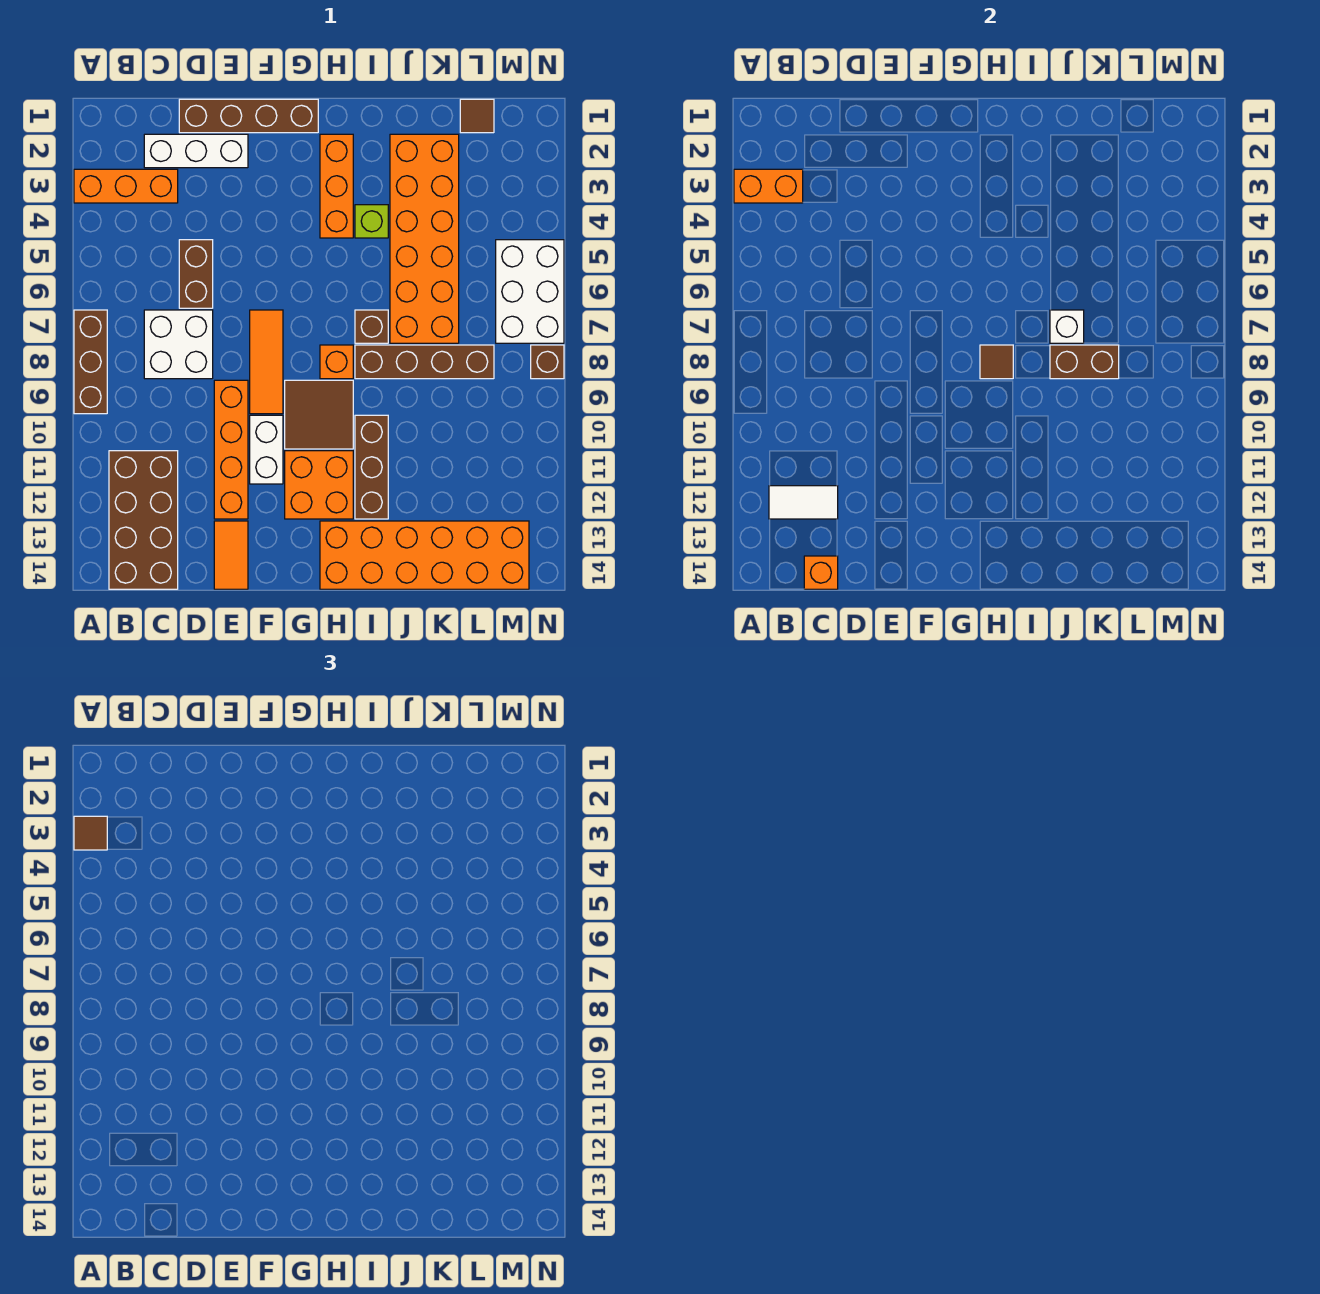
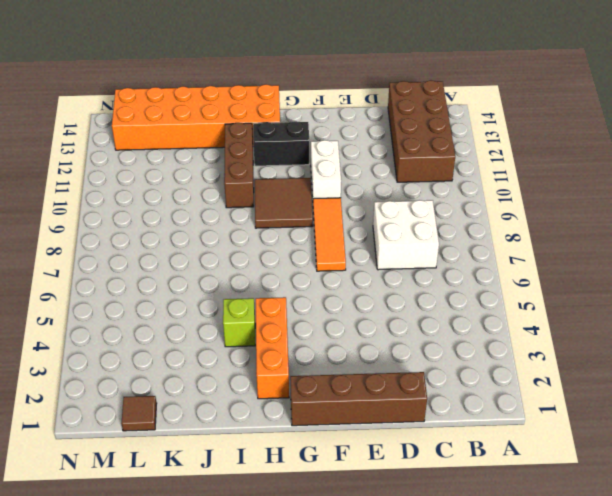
black 1x2 brick [253,121,309,166] -> orange 2x2 brick [285,451,353,519]
none -> orange 1x3 brick [74,169,178,203]
none -> brown 1x3 brick [74,310,107,414]
none -> white 1x3 brick [144,134,248,168]
none -> brown 1x2 brick [179,240,213,308]

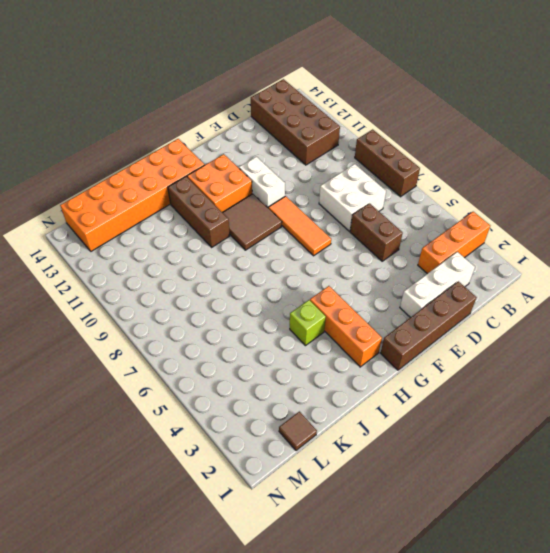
none -> orange 1x4 brick [214,380,248,519]
none -> orange 1x2 tile [214,521,248,589]
none -> orange 1x1 brick [320,345,353,379]
none -> brown 1x1 brick [355,310,388,343]

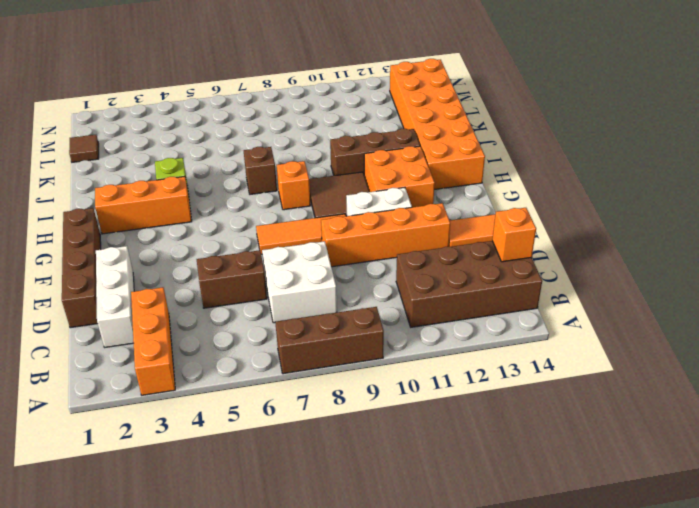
none -> brown 1x4 brick [355,345,494,379]
none -> orange 2x6 brick [390,134,459,343]
none -> white 2x3 brick [496,240,564,343]
none -> brown 1x1 brick [531,345,564,379]

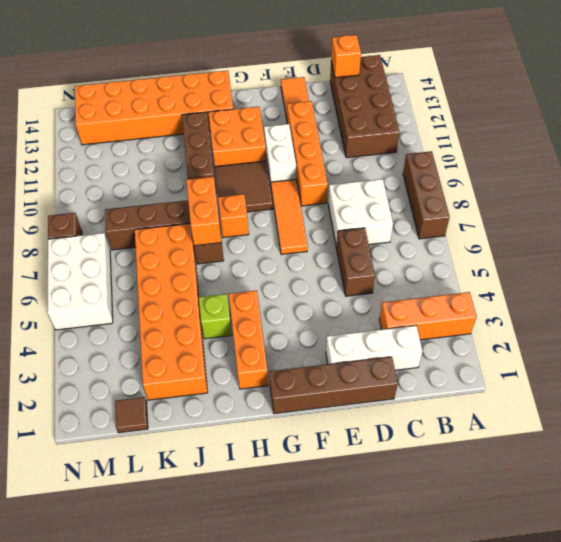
orange 1x2 brick [187,177,222,246] -> orange 1x2 brick turned to [734,169,803,203]
none -> white 1x2 tile [769,486,838,519]
none -> brown 1x1 tile [980,345,1013,379]
none -> white 1x1 brick [1050,310,1084,343]
none -> brown 1x2 brick [1050,345,1119,379]

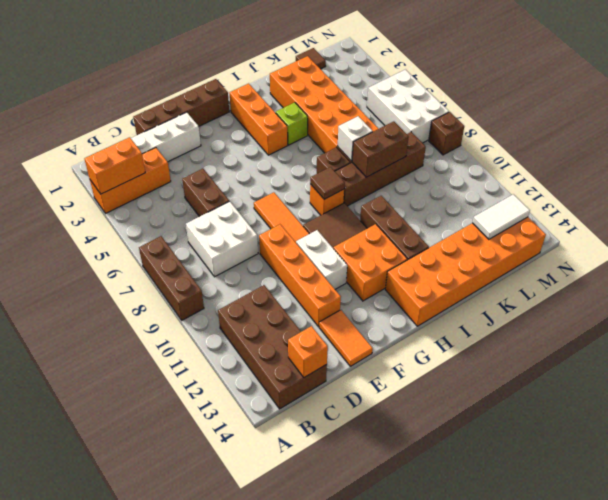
white 1x2 tile [472,194,530,239] -> white 1x2 tile moved to [769,486,838,519]
none -> brown 1x1 tile [74,816,107,850]

